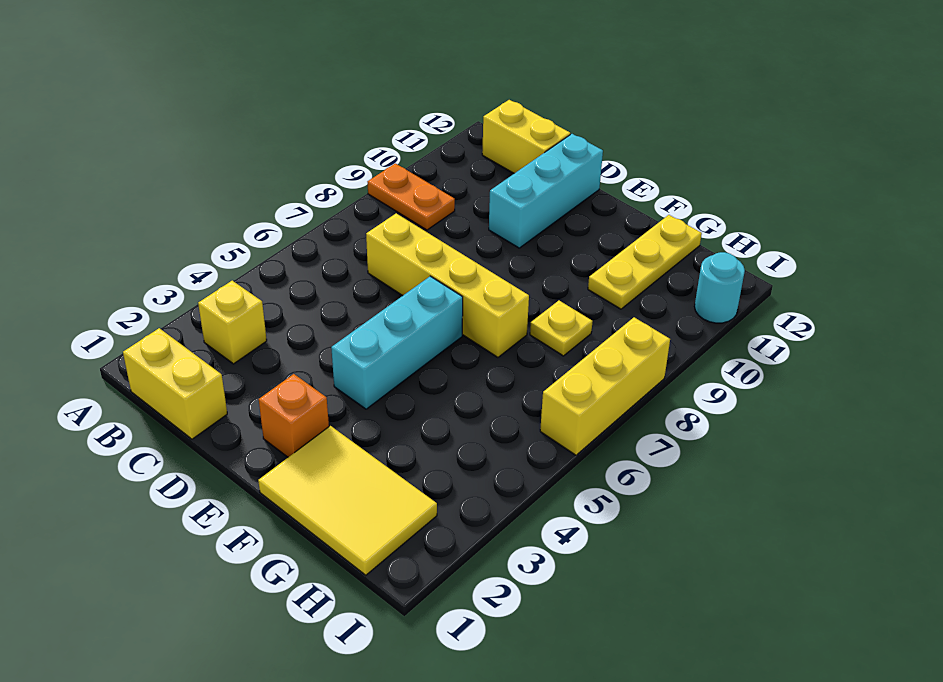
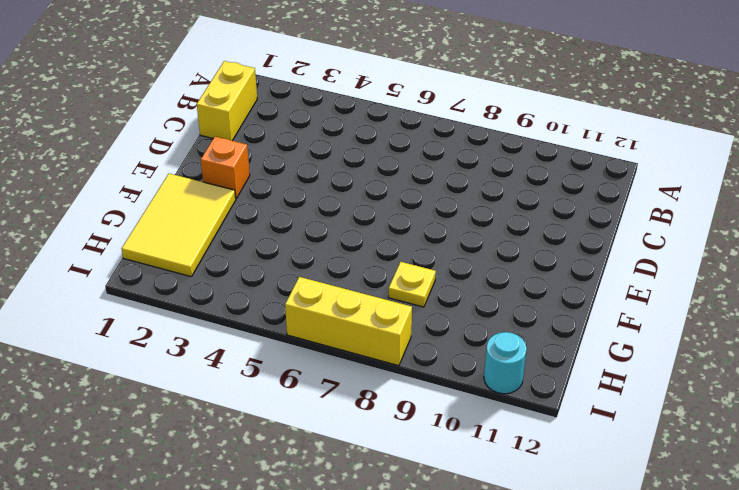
none -> orange 1x2 plate [368,163,455,230]
none -> yellow 1x1 brick [198,281,267,364]
none -> yellow 1x2 brick [482,100,570,173]

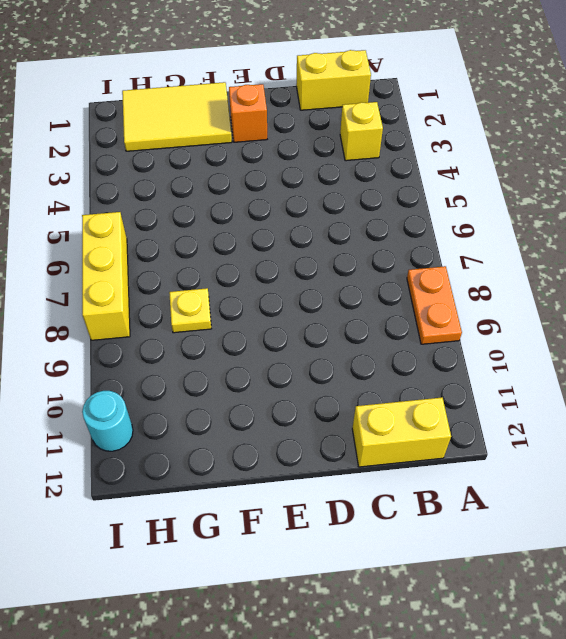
orange 1x2 plate [407,266,462,344] -> orange 1x2 plate turned to [368,163,455,230]
none -> yellow 1x4 brick [366,213,529,357]
none -> cyan 1x3 brick [489,134,603,248]
none -> cyan 1x3 brick [331,276,463,409]

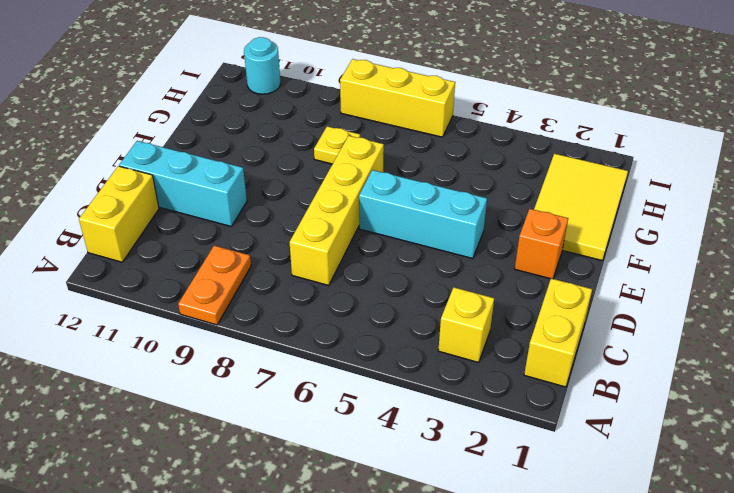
none -> yellow 1x3 plate [588,215,702,309]

